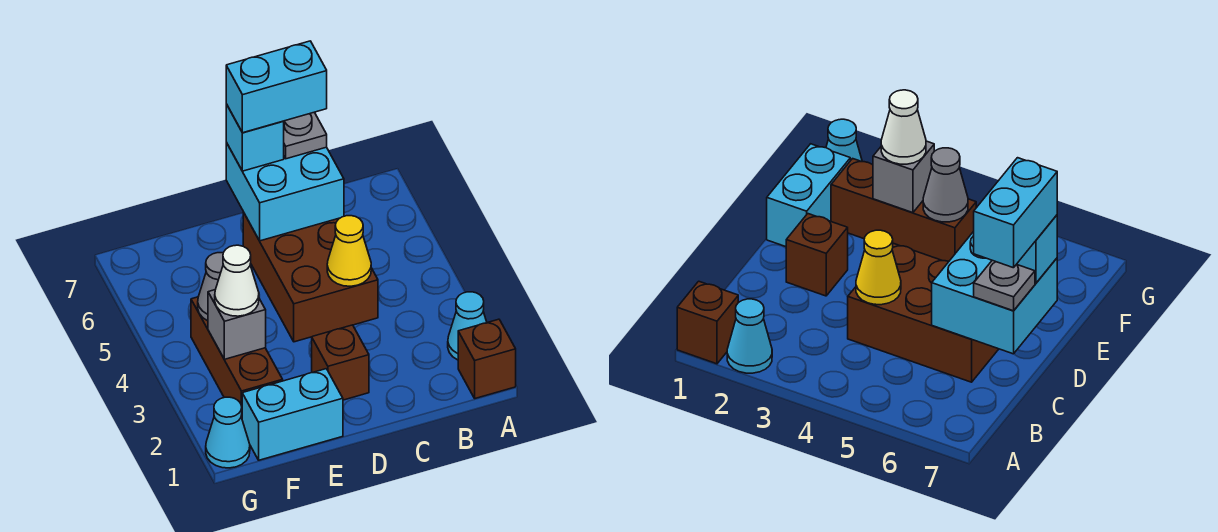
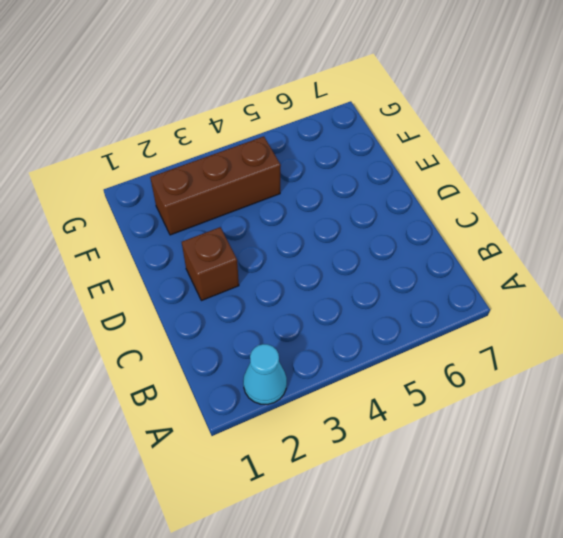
none -> brown 1x1 brick [458,319,516,398]
none -> brown 2x3 brick [243,212,378,342]
none -> cyan 1x2 brick [242,369,343,460]

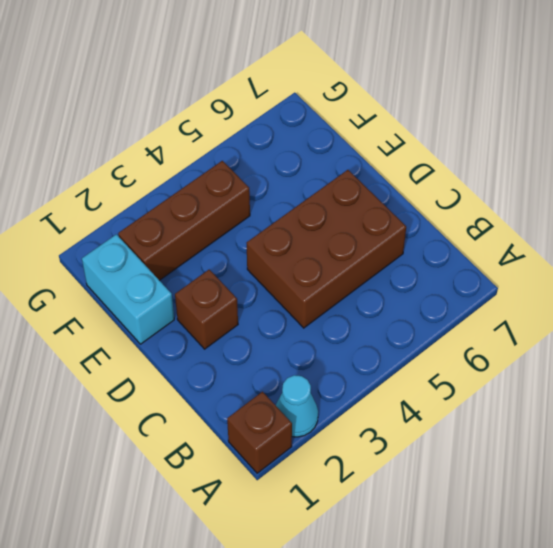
none -> cyan 1x1 cone [206,397,250,468]
none -> yellow 1x1 cone [327,216,371,286]
none -> cyan 2x2 brick [226,143,344,241]

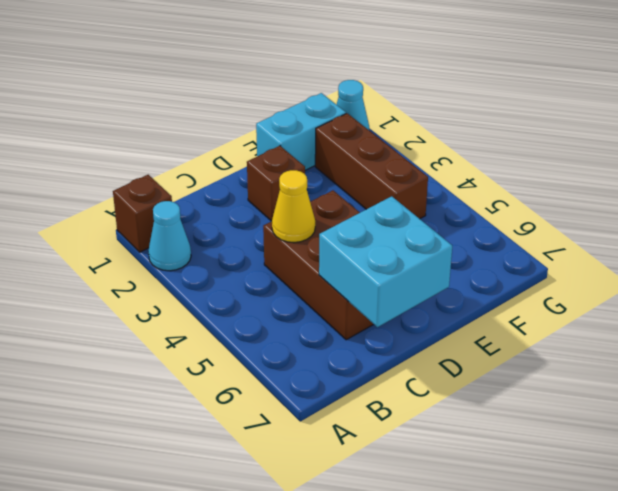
none -> grey 1x1 brick [208,290,266,359]
none -> grey 1x1 cone [198,253,223,321]
none -> grey 1x1 plate [283,112,327,159]

